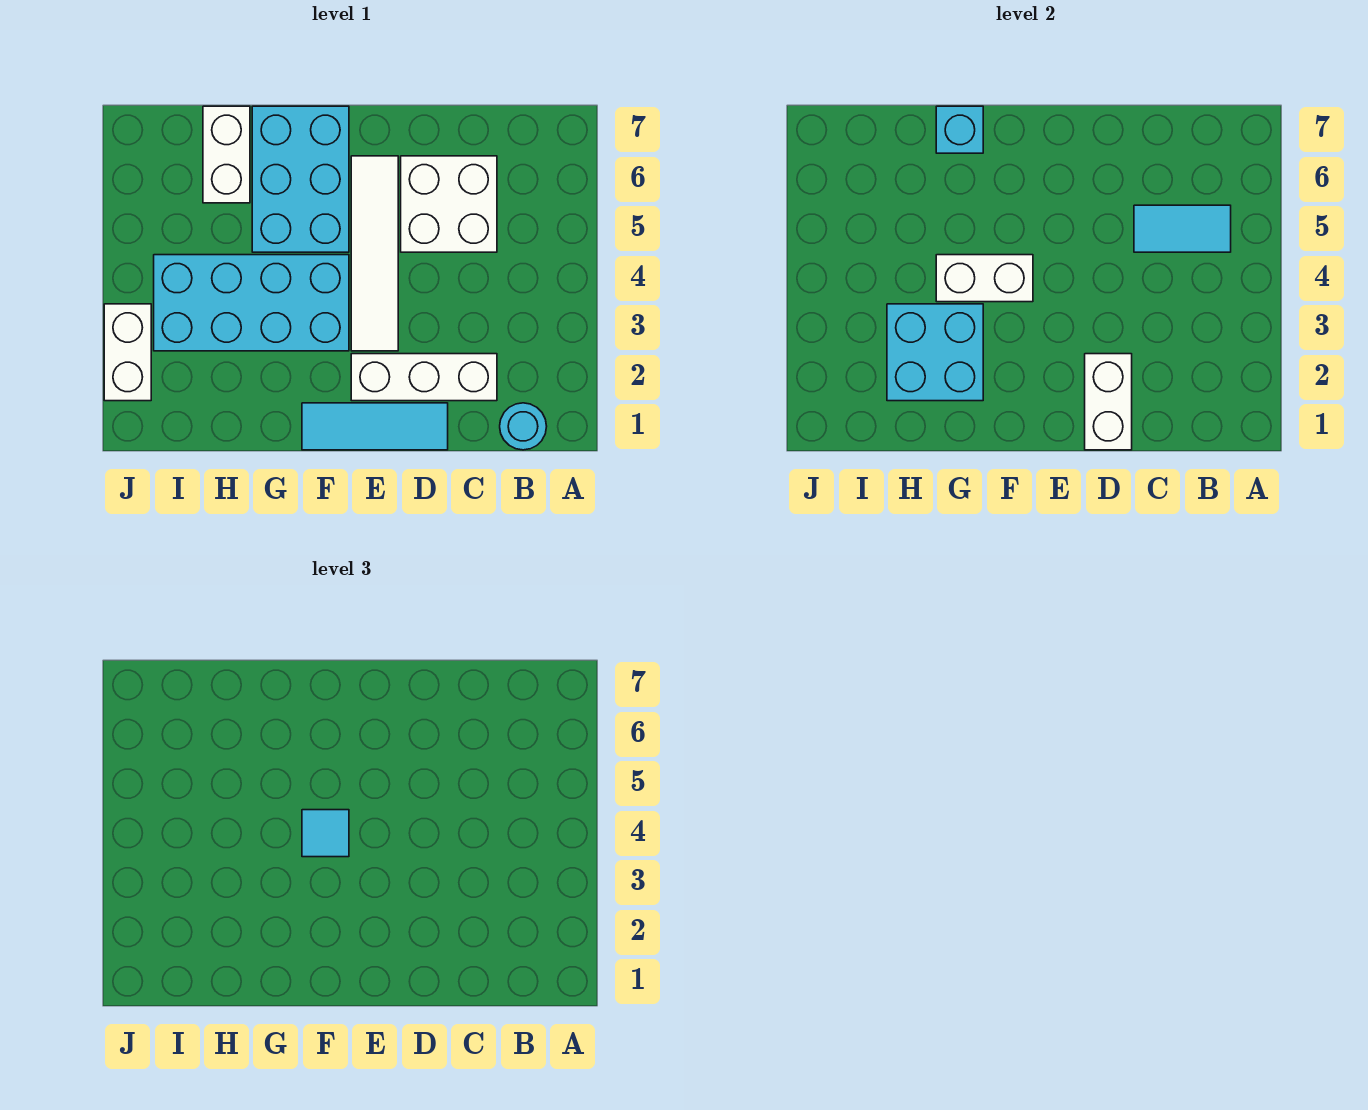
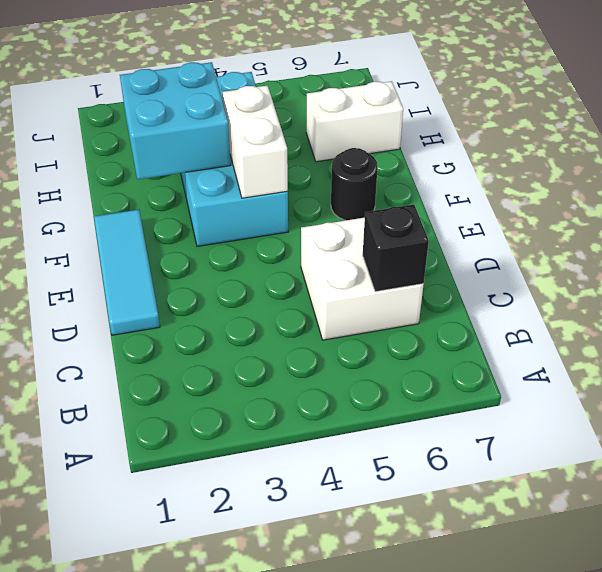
black 1x1 brick [363,205,429,292] -> none
black 1x1 round brick [331,148,378,220] -> cyan 2x3 brick [252,106,349,252]
none -> cyan 1x1 round brick [500,403,547,450]
none -> white 1x3 brick [351,354,497,401]
none -> white 1x4 tile [351,156,398,351]

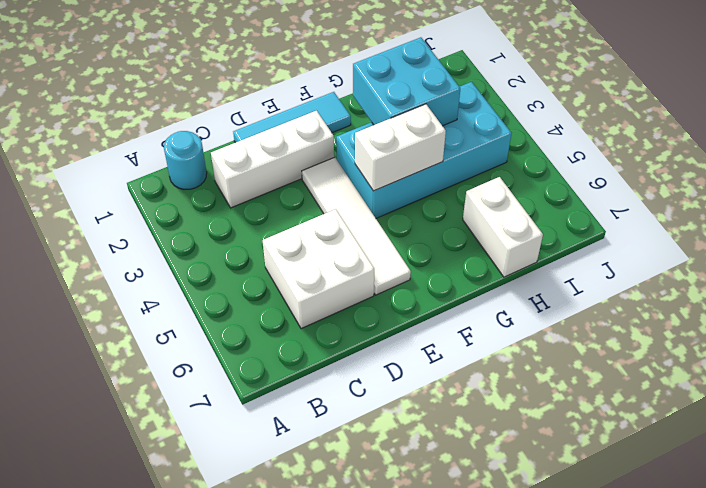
none -> cyan 2x3 brick [252,106,349,252]
none -> white 1x2 brick [104,304,151,401]
none -> cyan 1x2 tile [1134,205,1231,252]

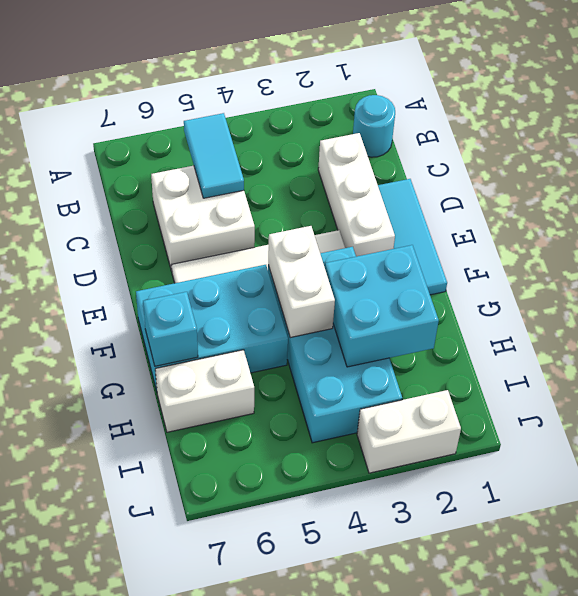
none -> white 1x2 brick [1085,354,1132,450]
none -> cyan 1x1 tile [302,810,349,857]

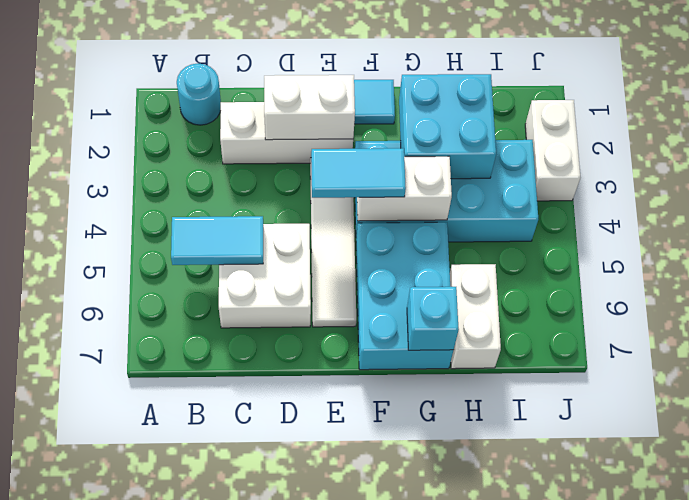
white 1x2 brick [264,75,355,140] -> white 1x2 brick turned to [1085,354,1132,450]
cyan 1x2 tile [311,148,406,198] -> cyan 1x1 tile [302,810,349,857]

